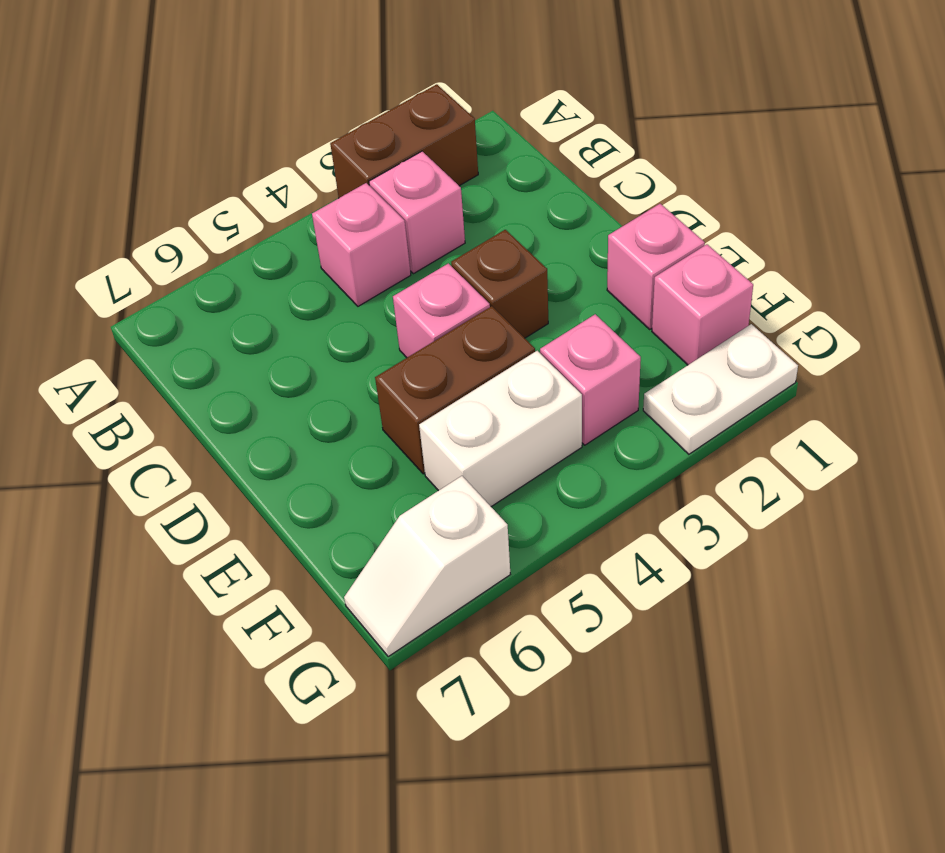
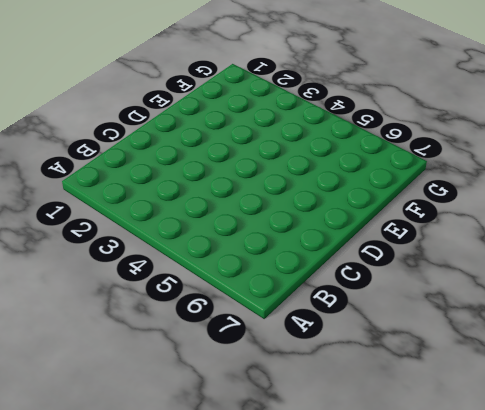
none -> brown 1x2 brick [330,84,478,198]
none -> pink 1x1 brick [369,151,465,274]
none -> pink 1x1 brick [312,183,411,306]

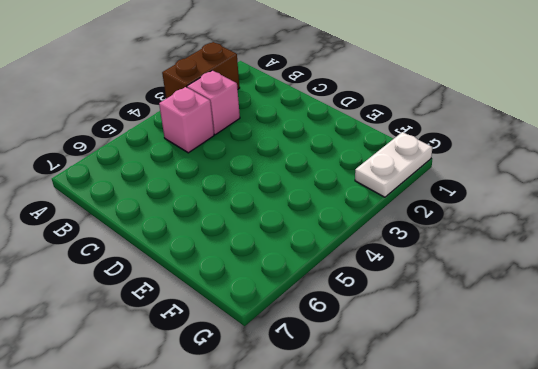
none -> brown 1x1 brick [451,230,548,338]
none -> pink 1x1 brick [393,263,490,358]
none -> pink 1x1 brick [607,204,705,329]

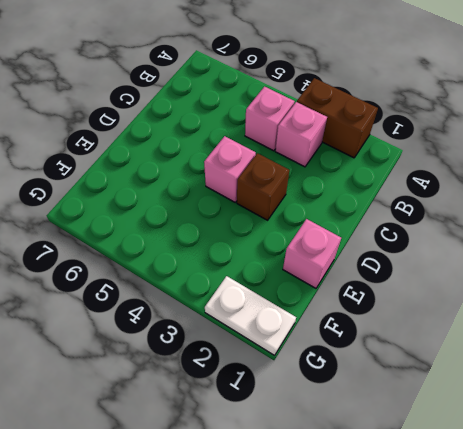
none -> brown 1x2 brick [375,306,535,474]
none -> pink 1x1 brick [652,244,753,365]
none -> pink 1x1 brick [540,314,641,445]

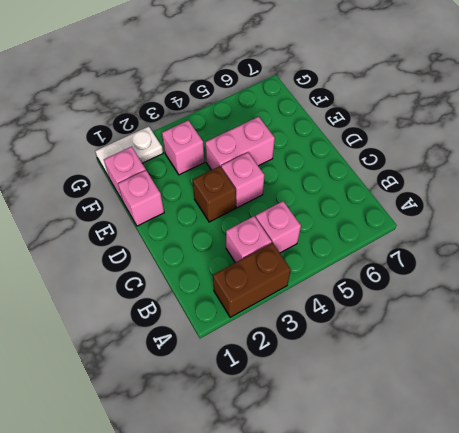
pink 1x2 brick [205,117,275,170] -> brown 1x2 brick [375,306,535,474]
none -> white 1x2 brick [419,351,582,507]
none -> white 1x2 slope [344,476,510,657]

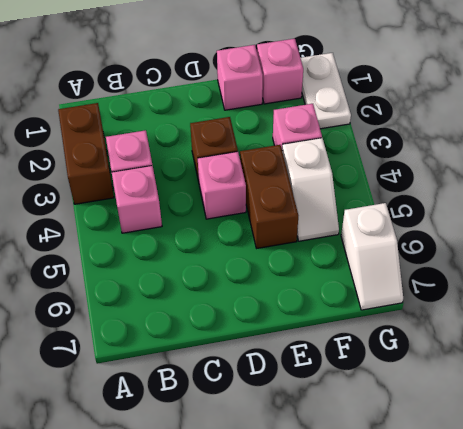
white 1x2 slope [282,138,339,241] -> white 1x2 brick [419,351,582,507]

